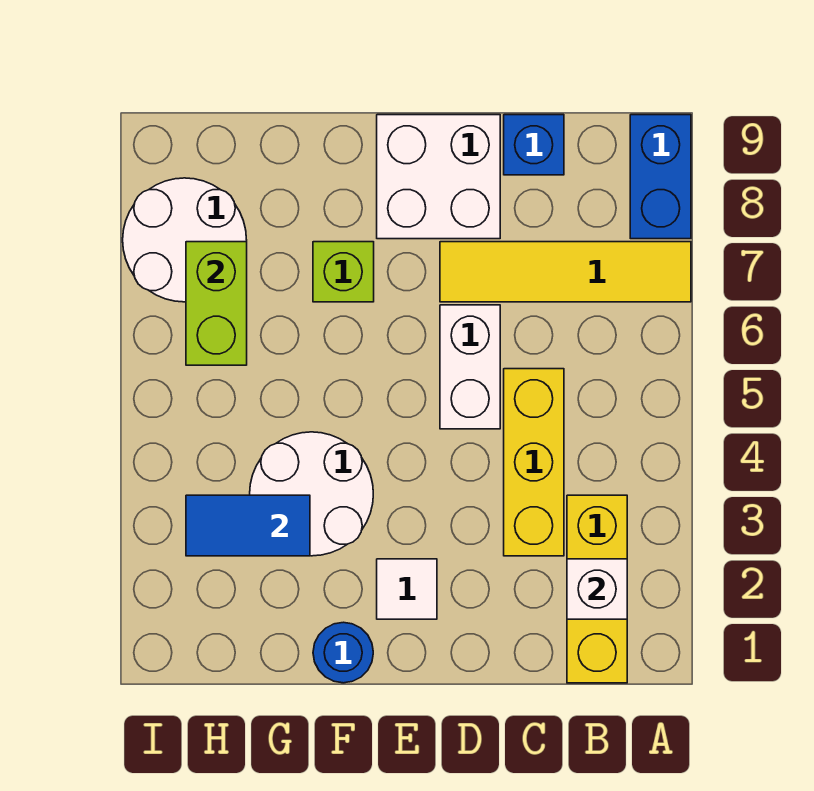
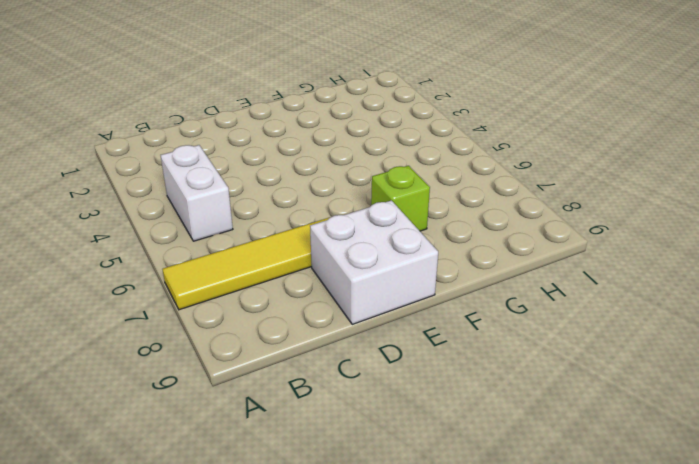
white 1x2 brick [161,145,233,241] -> white 1x2 brick moved to [440,305,500,429]
none -> blue 1x2 brick [630,115,691,239]
none -> yellow 1x3 brick [567,495,627,683]
none -> yellow 1x3 brick [504,369,564,556]

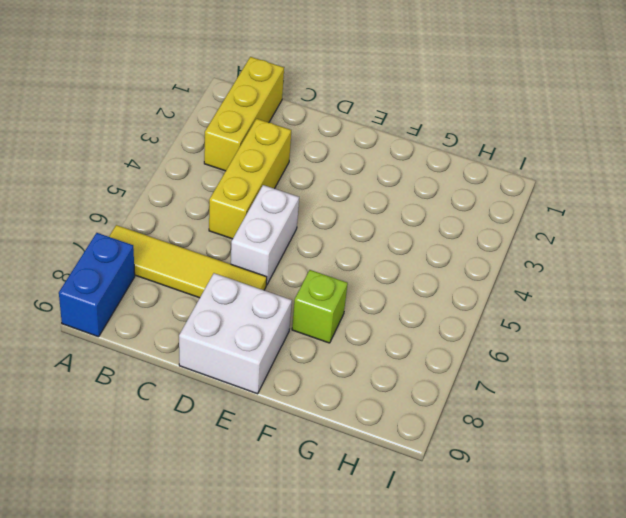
none -> blue 1x1 brick [504,115,564,175]
none -> white 1x1 tile [377,559,437,619]
none -> blue 1x1 round brick [313,622,373,683]

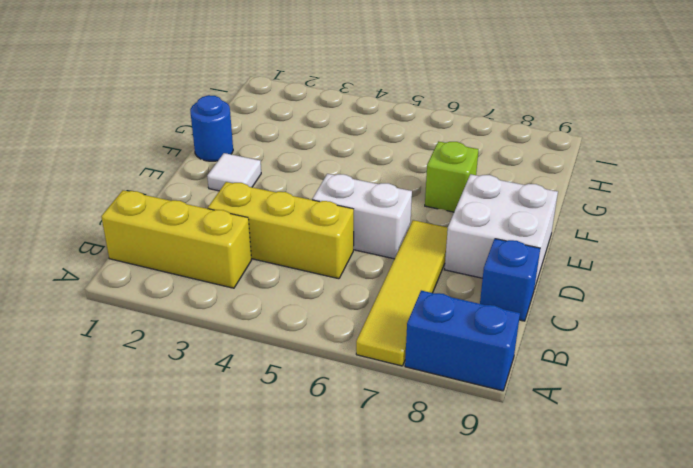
none -> white 2x2 round brick [250,432,373,556]
none -> white 2x2 round brick [123,178,247,302]
none -> white 1x1 brick [567,559,627,619]

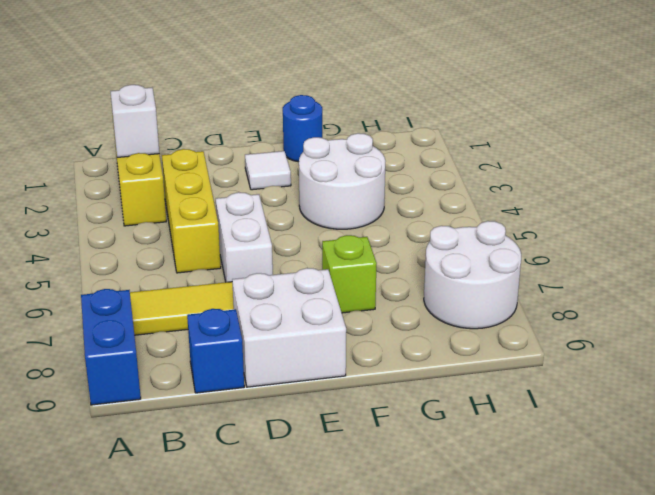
none -> blue 1x2 tile [186,495,310,556]
none -> lime 1x2 brick [186,242,247,365]

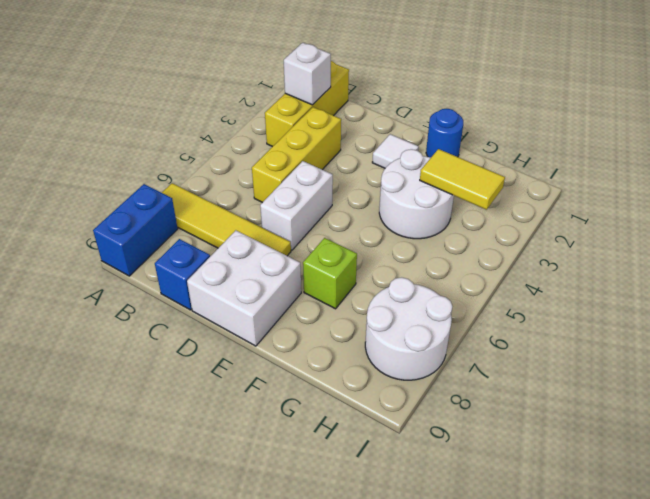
yellow 1x2 tile [420,149,505,210] -> blue 1x2 tile [186,495,310,556]
none -> lime 1x2 brick [186,242,247,365]

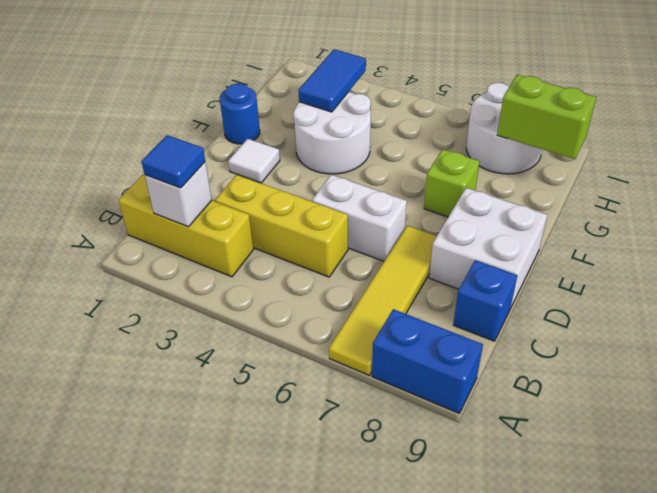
blue 1x1 tile [141,135,205,188] -> none
lime 1x2 brick [497,75,596,159] -> lime 1x2 brick moved to [186,242,247,365]

